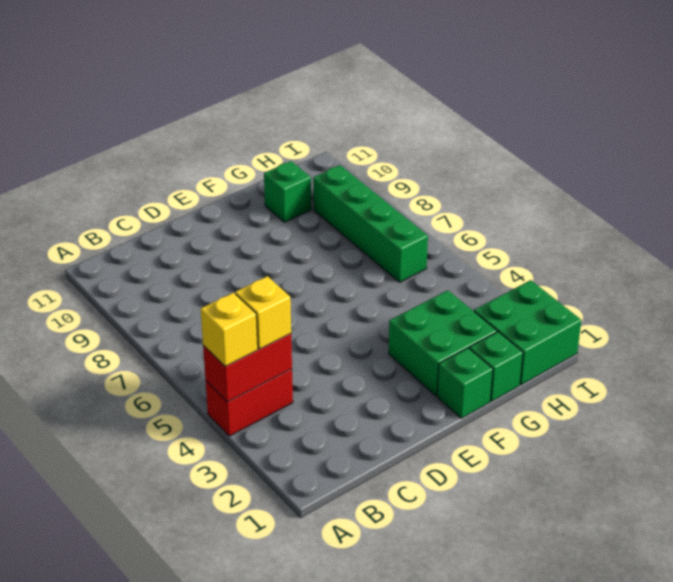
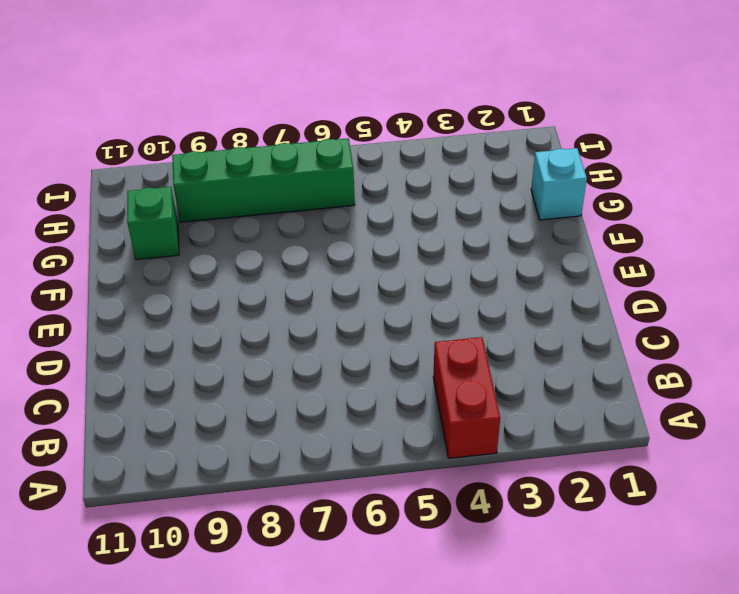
cyan 1x1 brick [531,148,587,220] -> green 1x1 brick [470,332,523,401]
none -> green 1x1 brick [437,348,493,418]
none -> green 2x2 brick [388,290,497,396]

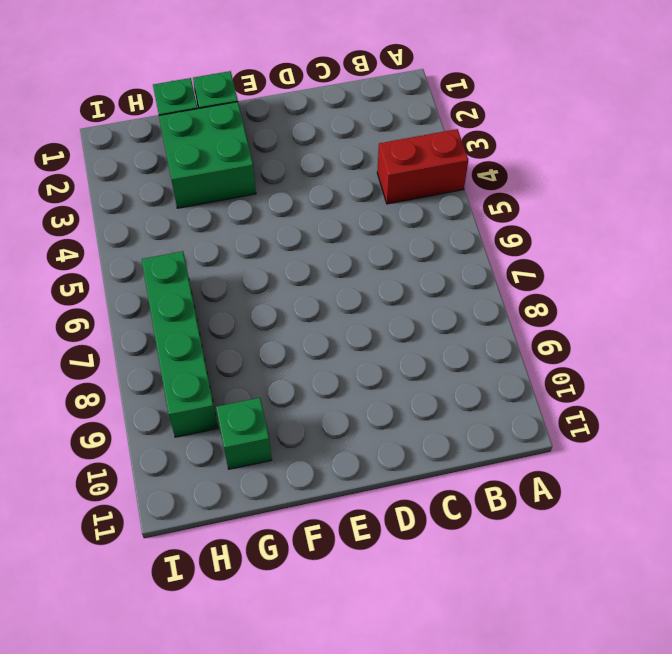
none -> green 2x2 brick [474,280,581,385]
none -> red 1x2 brick [203,334,292,402]

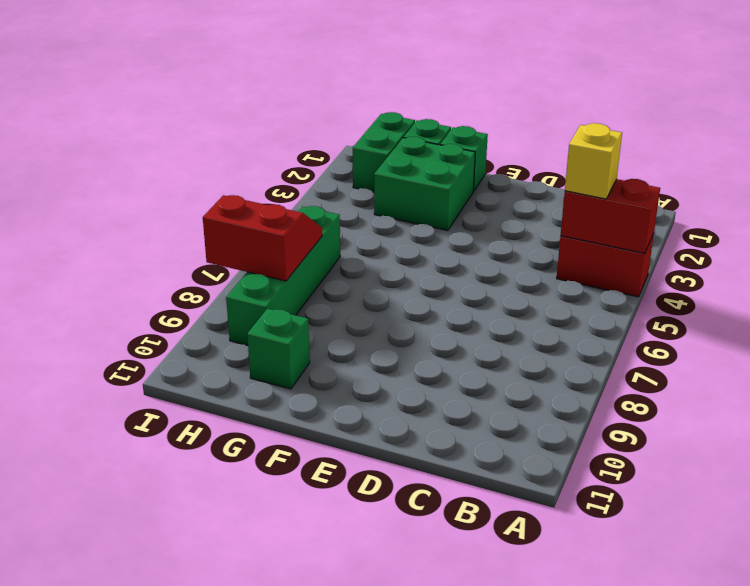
green 1x2 brick [353,112,415,192] -> green 2x2 brick [474,280,581,385]
red 2x2 slope [203,195,322,281] -> none
none -> yellow 1x1 brick [201,293,258,367]

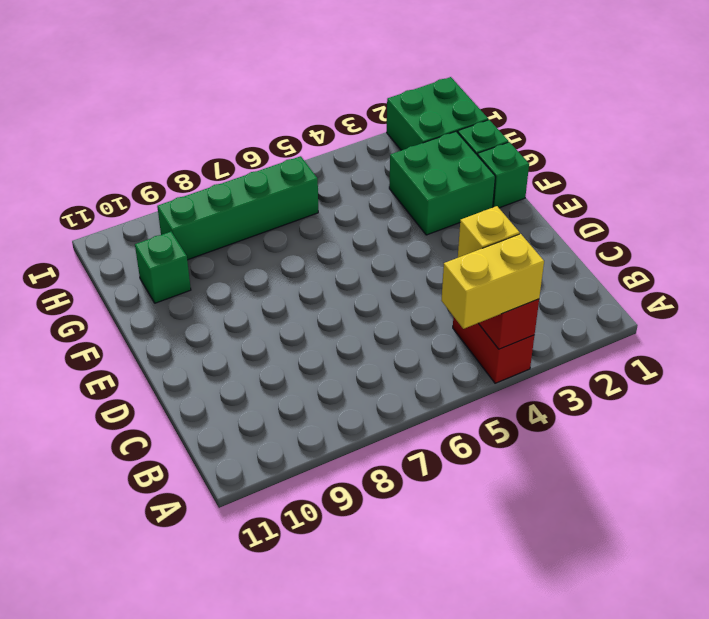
yellow 1x2 brick [441,234,544,329] -> yellow 1x1 brick [201,293,258,367]

